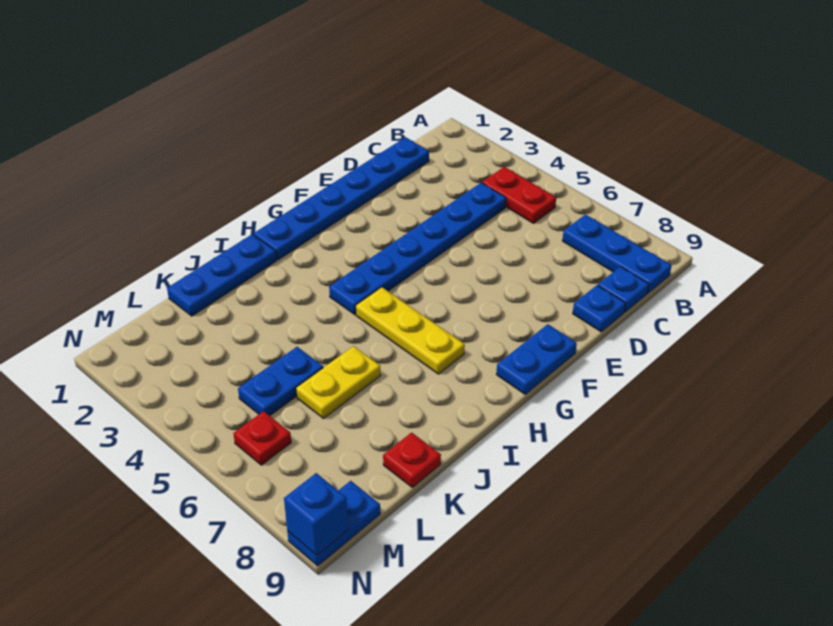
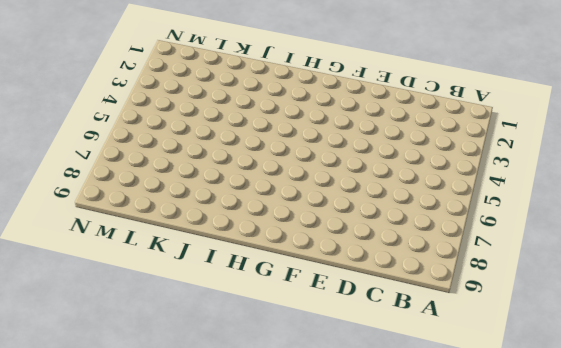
none -> red 1x2 plate [482,167,556,223]
none -> blue 1x3 plate [562,214,672,293]
none -> blue 1x6 plate [254,137,429,260]

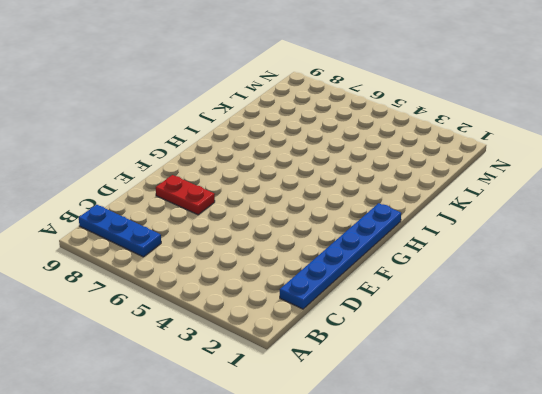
red 1x2 plate [156,175,215,215] -> red 1x2 plate moved to [482,167,556,223]
none -> blue 1x6 plate [329,183,506,315]
none -> blue 1x1 plate [598,267,649,312]
none -> blue 1x1 plate [573,285,626,332]

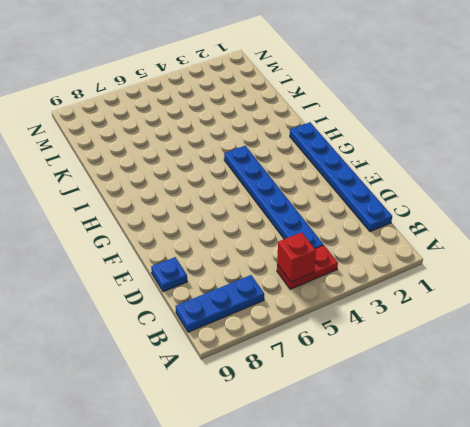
red 1x1 brick [277,232,316,282] -> none
none -> blue 1x1 plate [598,267,649,312]
none -> blue 1x2 plate [496,324,577,394]
none -> yellow 1x3 plate [356,287,465,374]

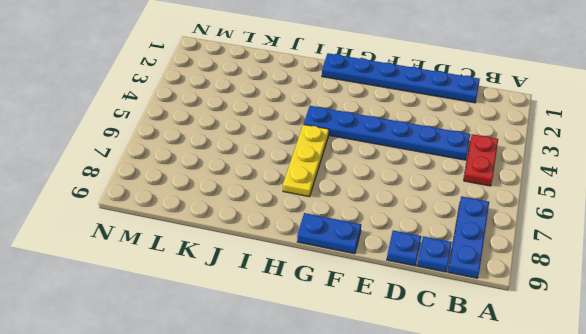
none -> blue 1x3 plate [167,234,276,316]
none -> yellow 1x2 plate [296,346,381,419]
none -> blue 1x2 plate [238,347,323,416]

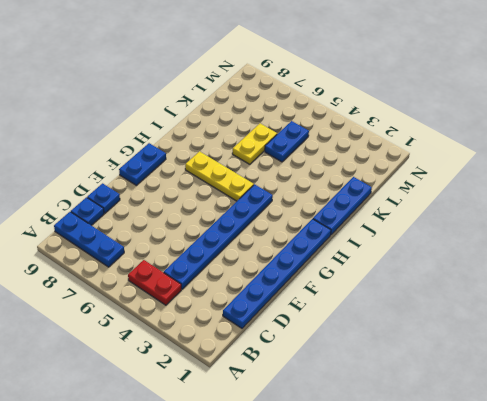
none -> red 1x1 plate [383,432,441,488]
none -> red 1x1 plate [233,411,291,465]
none -> blue 1x2 plate [287,481,380,566]

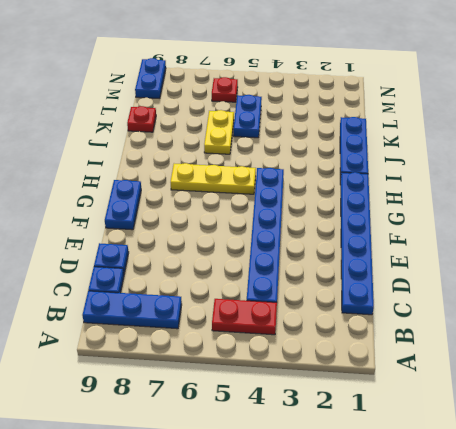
none -> blue 1x1 brick [284,473,348,556]

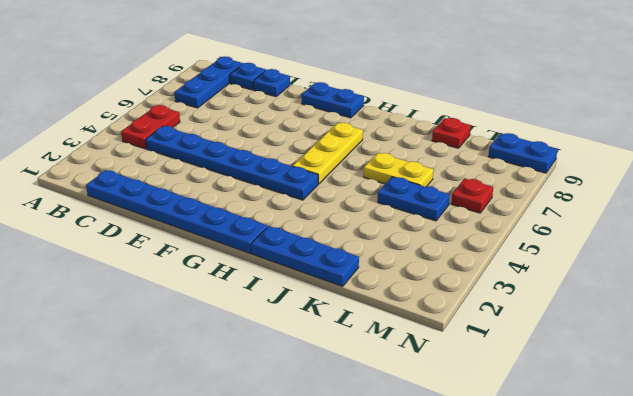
none -> blue 1x1 brick [284,473,348,556]

